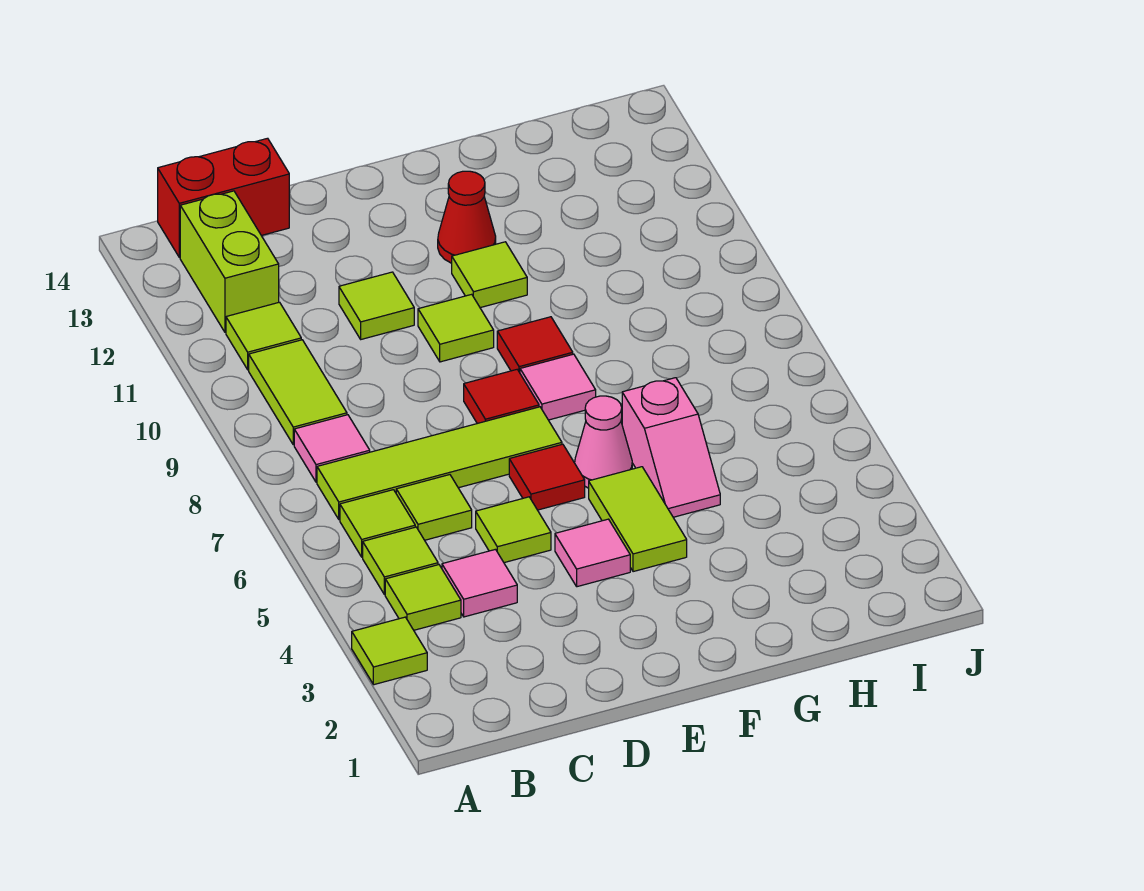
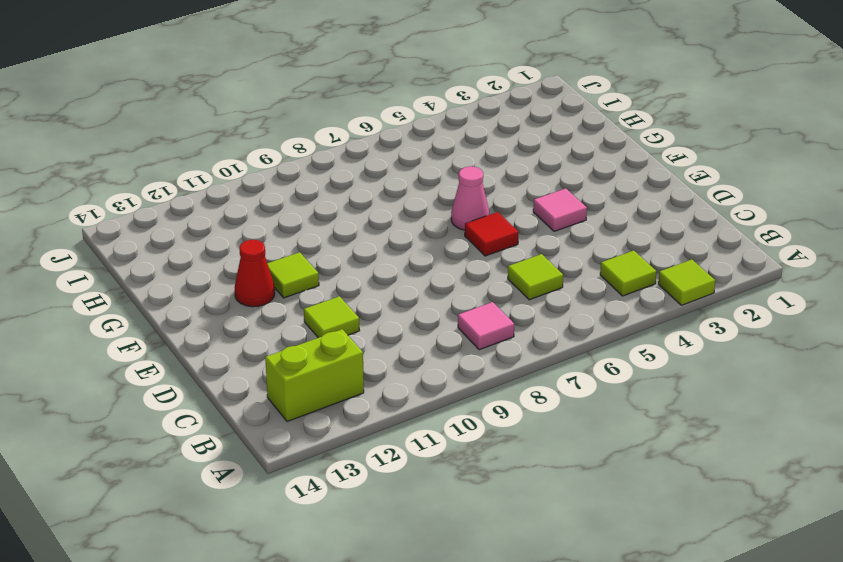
none -> lime 1x1 tile [363,527,438,595]
none -> lime 1x1 tile [340,490,415,557]
none -> lime 1x4 tile [317,407,562,520]

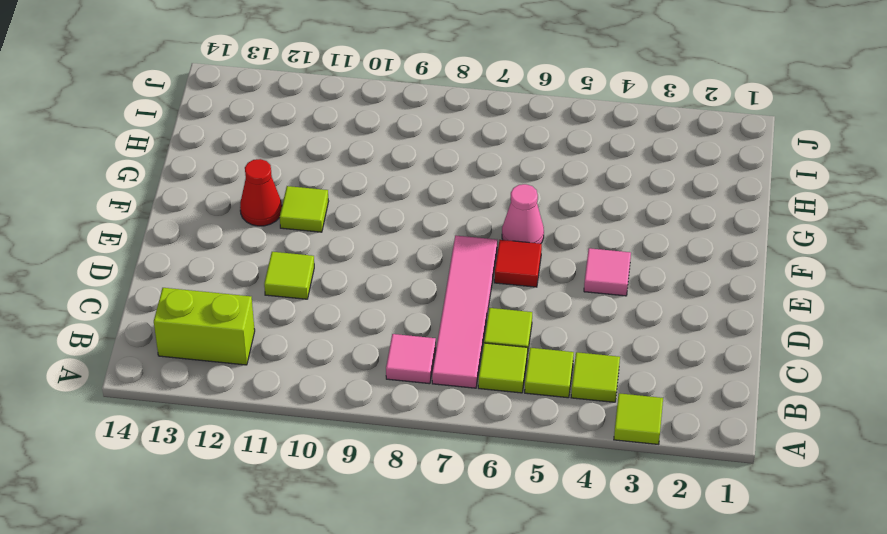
pink 1x4 tile [432,235,497,388] -> lime 1x4 tile [317,407,562,520]
none -> lime 1x2 tile [249,340,347,445]
none -> lime 1x1 tile [226,302,301,370]
none -> red 1x2 brick [158,138,289,257]

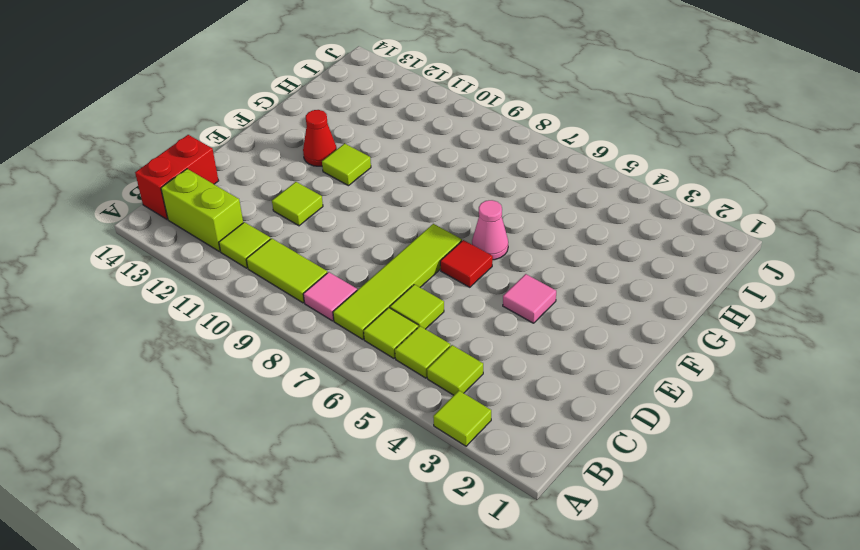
none -> pink 1x1 tile [442,549,517,617]
none -> lime 1x1 tile [476,497,551,563]
none -> red 1x1 tile [464,370,539,424]

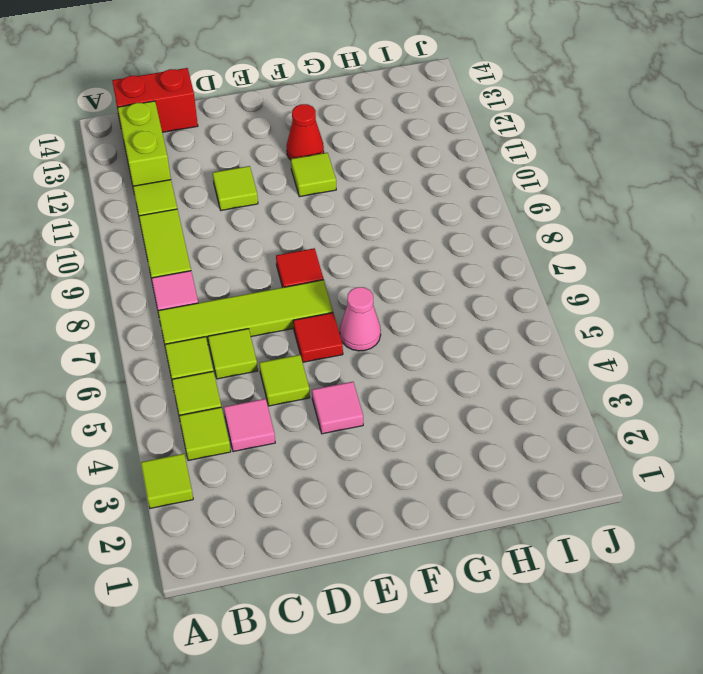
none -> lime 1x1 tile [418,294,494,362]
none -> lime 1x2 tile [589,467,687,572]
none -> pink 1x1 tile [520,354,596,420]

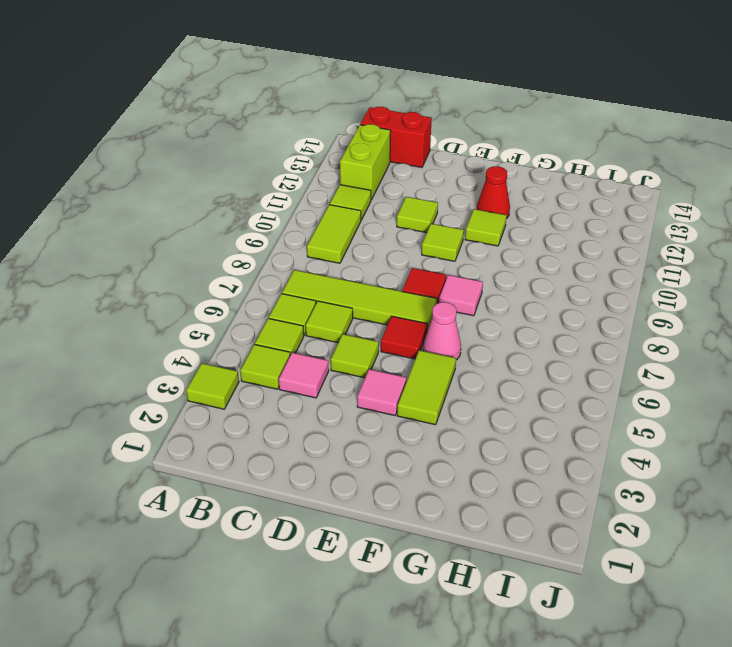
none -> pink 1x1 tile [294,415,370,482]
none -> red 1x1 tile [497,317,573,373]
none -> pink 1x2 slope [622,378,720,517]

